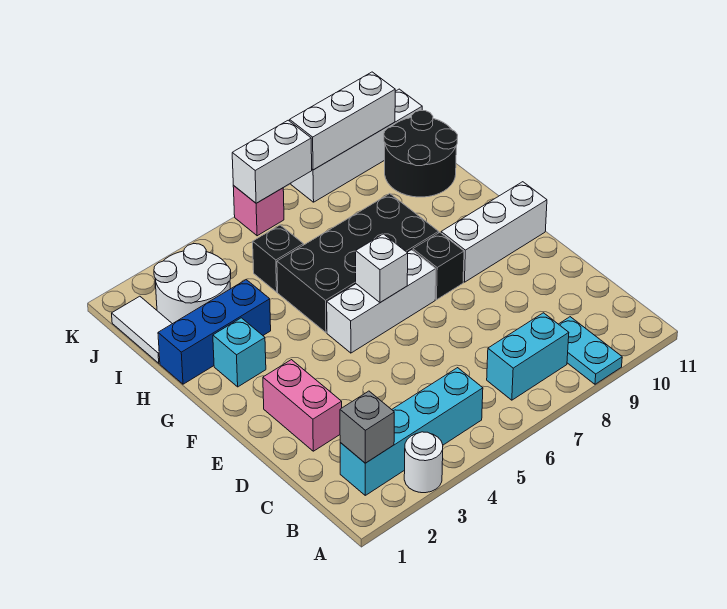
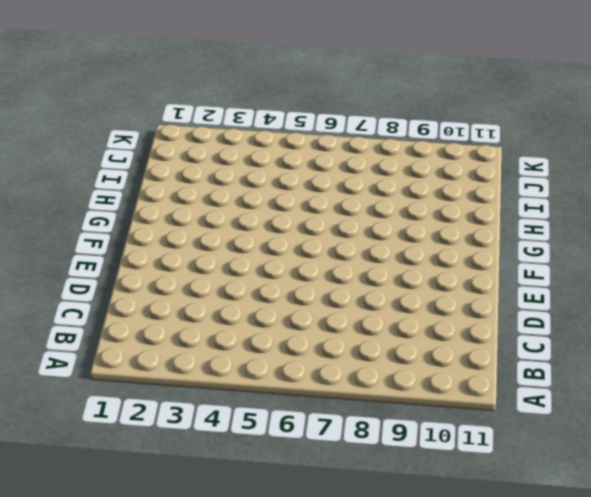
none -> white 1x1 round brick [404,432,443,493]
none -> cyan 1x2 plate [559,317,622,384]
none -> cyan 1x4 brick [340,368,483,495]

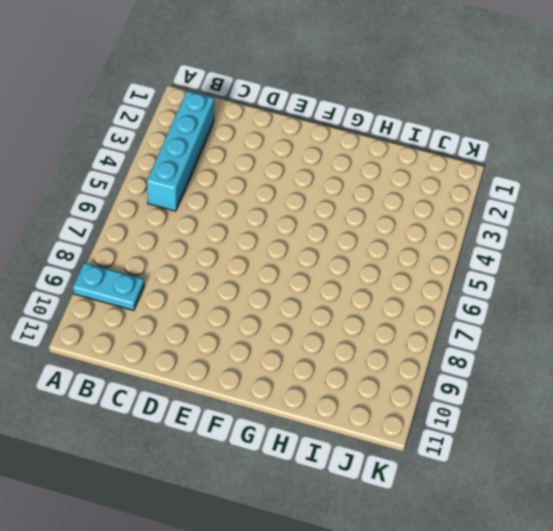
none -> white 1x1 round brick [404,432,443,493]
none -> cyan 1x2 brick [487,313,569,400]
none -> pink 1x2 brick [263,360,342,451]

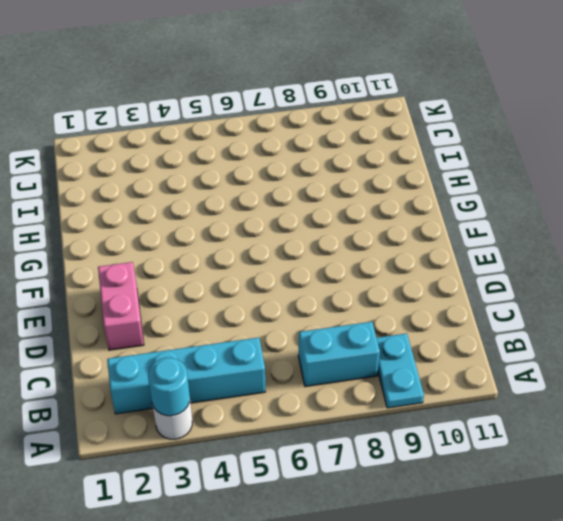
cyan 1x1 round brick [148,358,190,416] -> none
none -> white 1x3 brick [327,250,436,353]
none -> black 1x1 brick [413,232,464,300]
none -> white 1x3 brick [441,182,547,282]

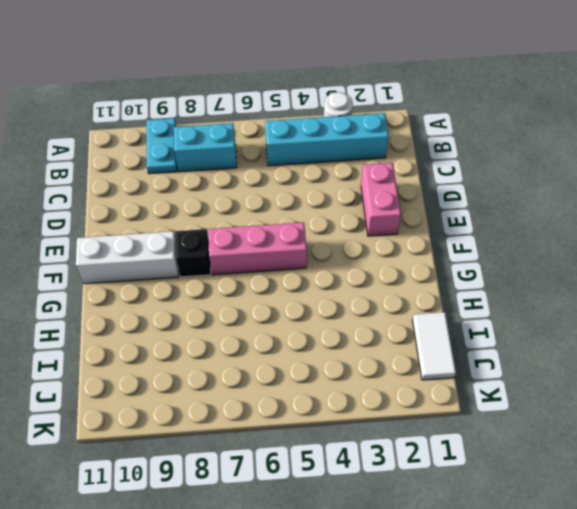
pink 1x3 brick [208,222,307,275] -> white 1x3 brick [327,250,436,353]
none -> cyan 1x1 brick [213,318,266,387]
none -> black 2x4 brick [277,194,439,332]
none -> blue 1x3 brick [158,280,271,384]

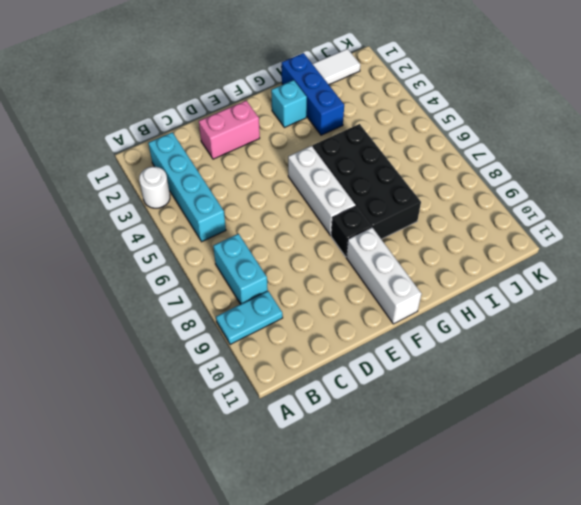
none -> white 2x2 round brick [154,244,231,324]
none -> black 1x1 brick [253,225,303,292]
none -> black 2x2 round brick [384,111,458,197]

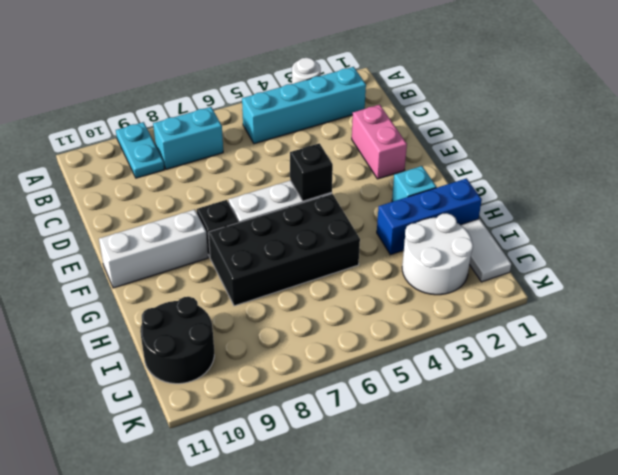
black 1x1 brick [290,143,333,201] -> black 1x1 brick moved to [253,225,303,292]
none -> pink 1x1 brick [233,186,284,236]
none -> white 1x4 brick [291,89,422,202]
none -> grey 1x1 brick [340,391,394,463]

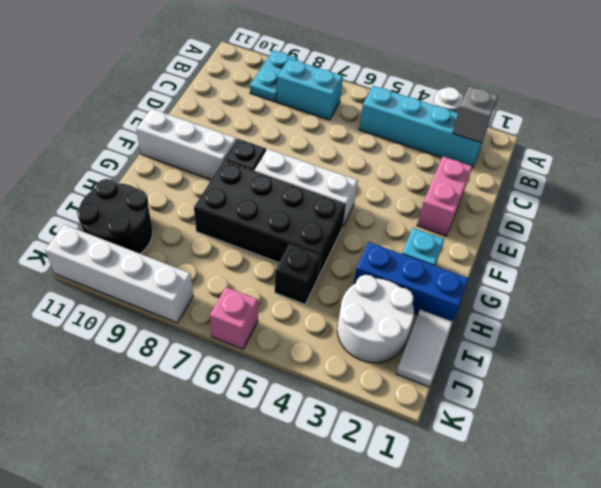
none -> white 1x1 brick [356,234,408,303]
none -> white 1x2 brick [232,120,312,203]
none -> white 1x3 brick [290,72,395,170]

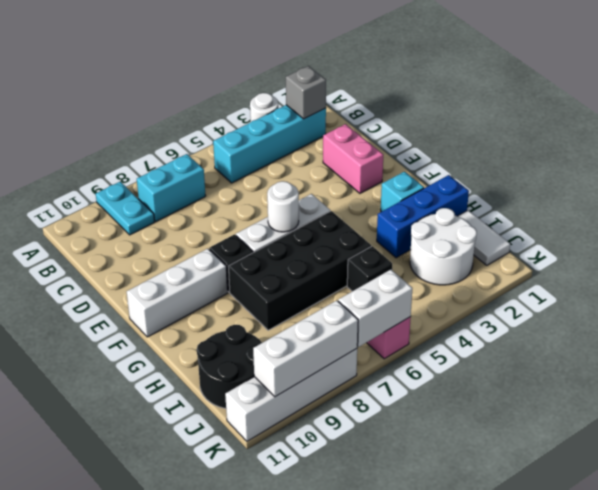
white 1x1 round brick [267,181,299,232] -> white 1x1 brick [356,234,408,303]

